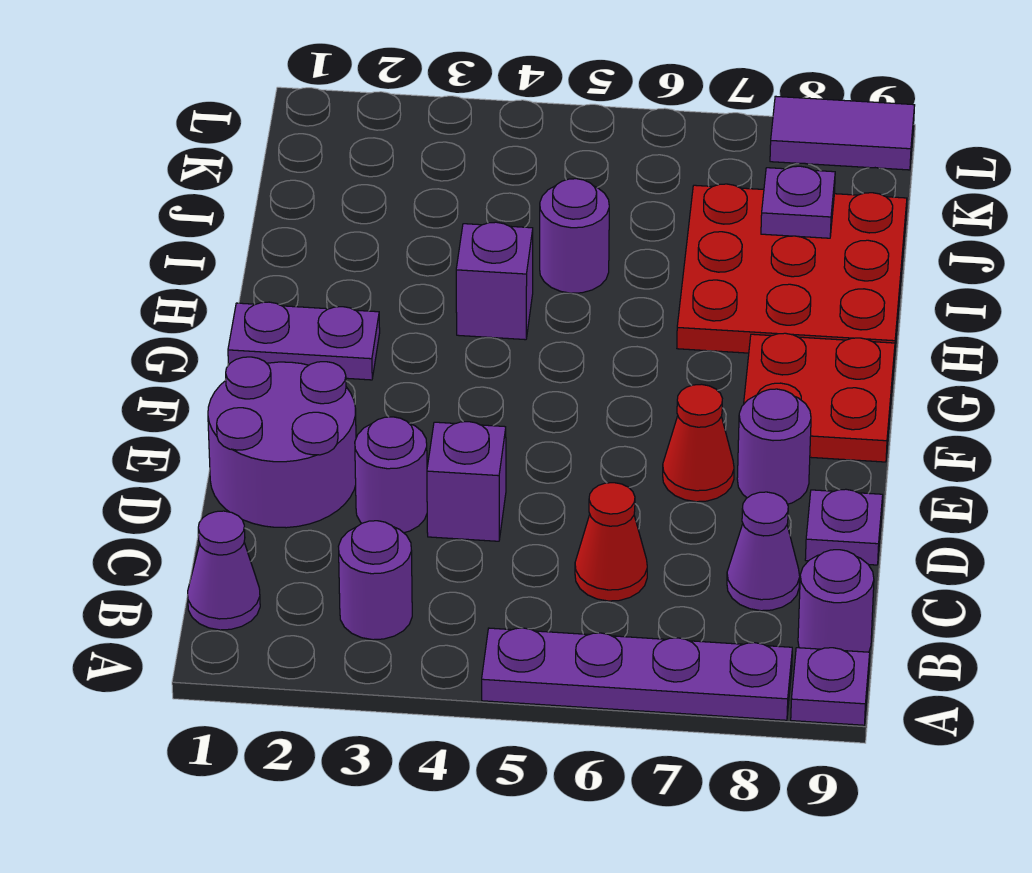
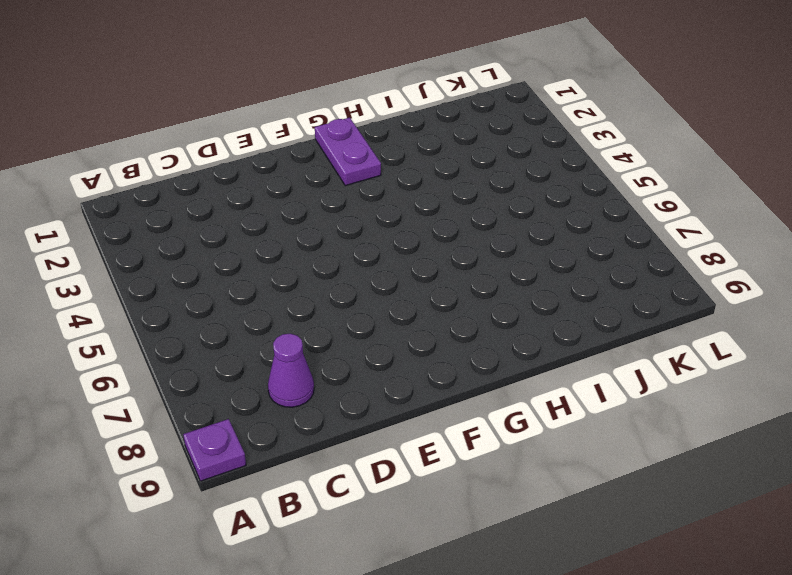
none -> purple 1x4 plate [482,628,792,720]
none -> purple 1x1 cone [188,511,260,630]
none -> purple 1x1 round brick [338,521,412,640]

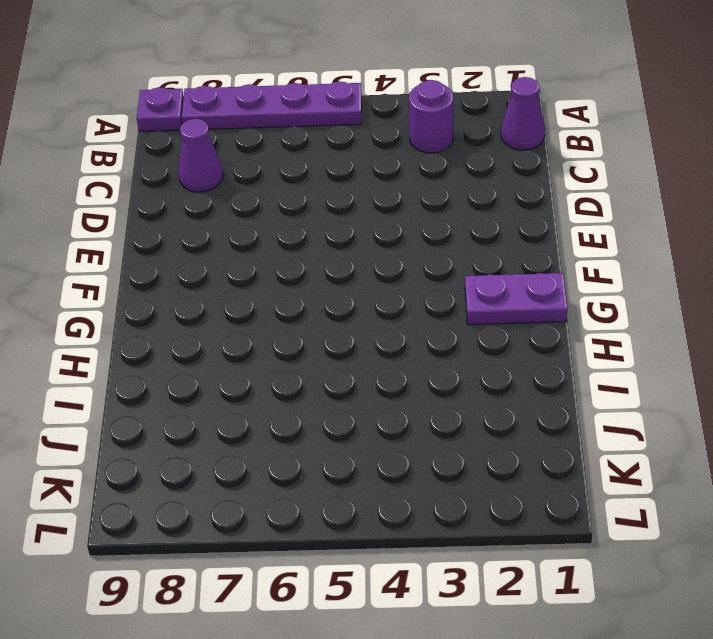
none -> purple 1x1 round brick [798,550,874,652]
none -> red 1x1 cone [575,483,647,601]
none -> purple 2x2 round brick [208,357,356,528]

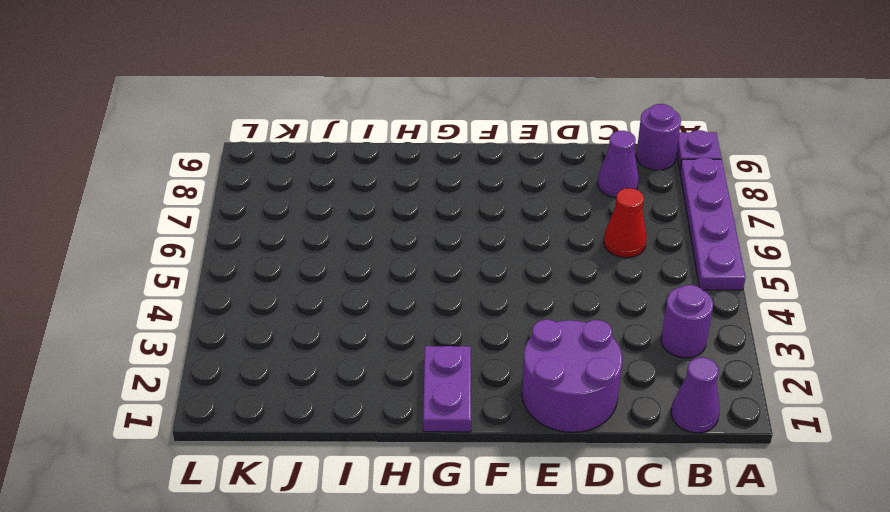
none -> purple 1x1 round brick [355,417,427,533]
none -> purple 1x1 brick [427,422,506,541]
none -> purple 1x1 plate [805,489,883,565]

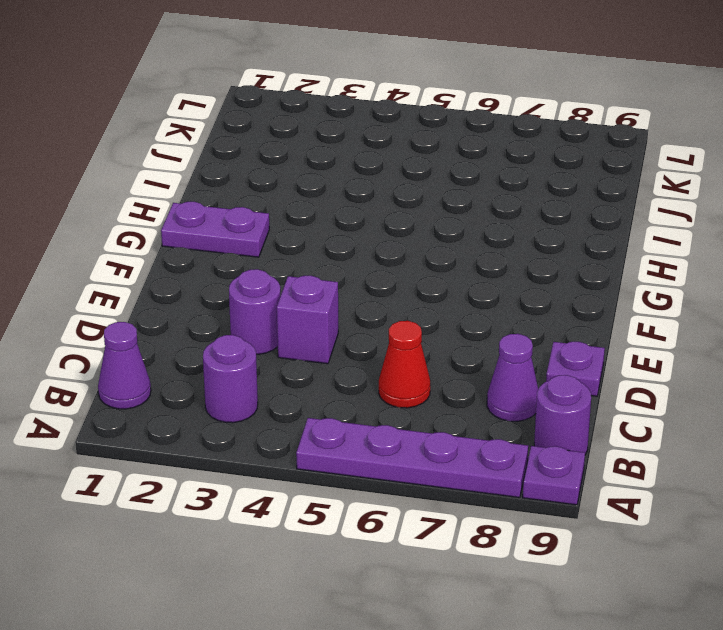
none -> purple 2x2 round brick [208,357,356,528]
none -> red 1x1 cone [663,384,734,502]
none -> purple 1x1 round brick [737,389,811,504]

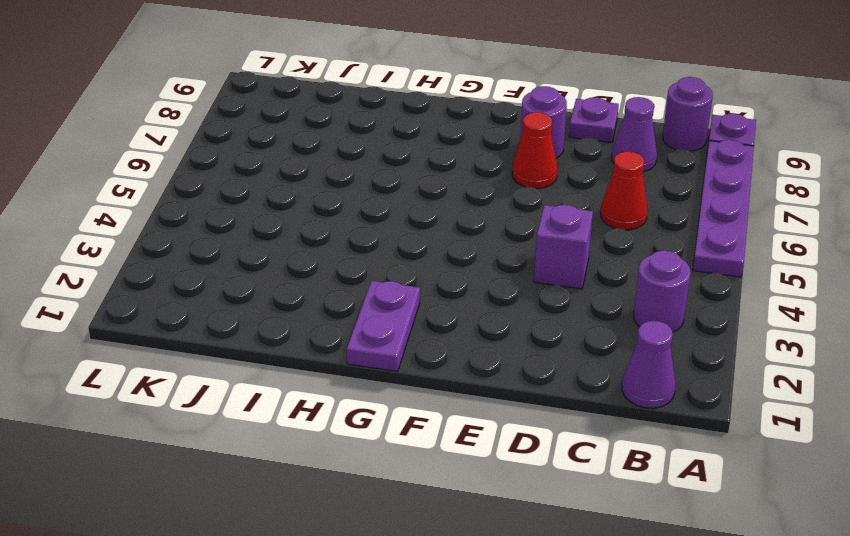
none -> purple 2x2 round brick [208,357,356,528]
none -> purple 1x1 round brick [355,417,427,533]
none -> red 2x2 plate [744,333,895,462]

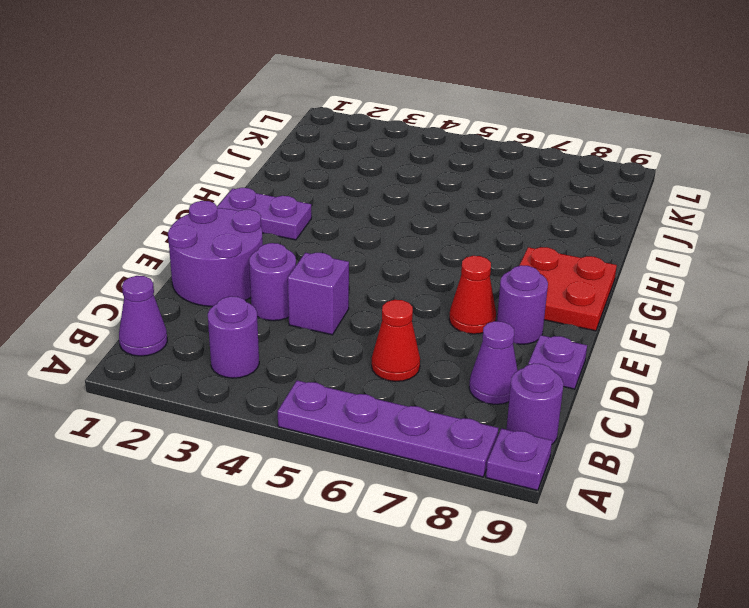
none -> purple 1x1 brick [456,222,533,340]
none -> red 3x3 plate [677,184,907,359]
none -> purple 1x1 round brick [540,179,609,293]

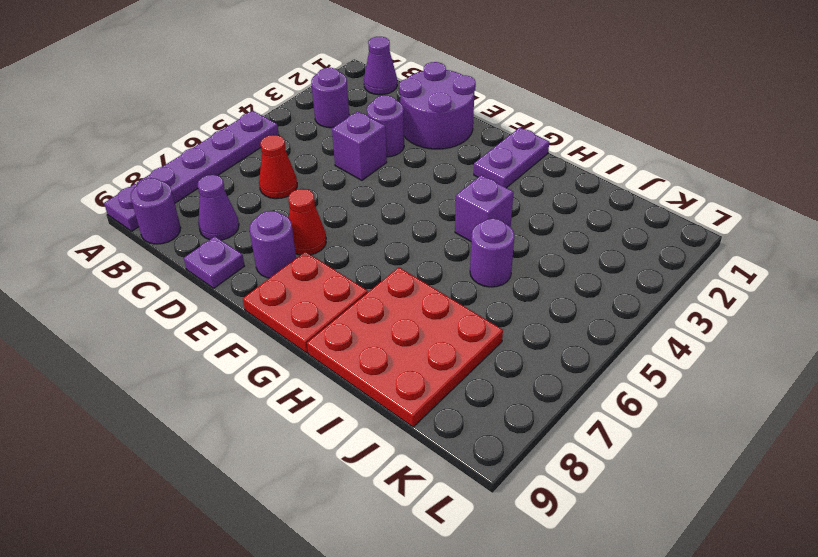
none -> purple 1x2 tile [770,96,915,170]
none -> purple 1x1 plate [761,166,835,238]

